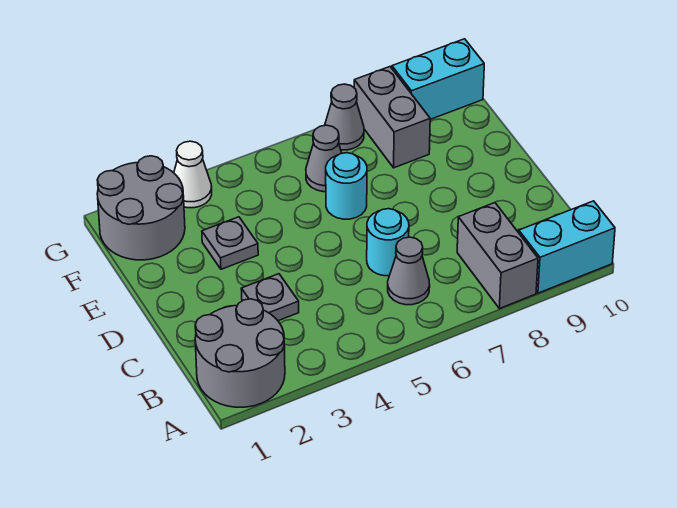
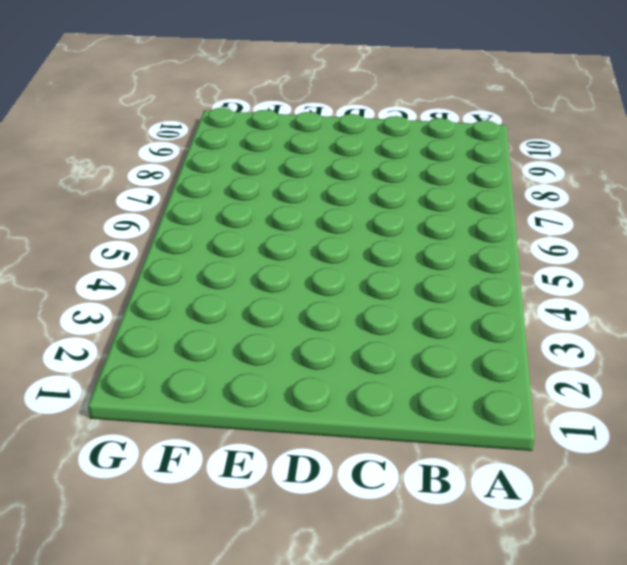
none -> grey 2x2 round brick [195,299,285,407]
none -> grey 1x2 brick [457,203,538,309]
none -> cyan 1x2 brick [519,201,615,293]

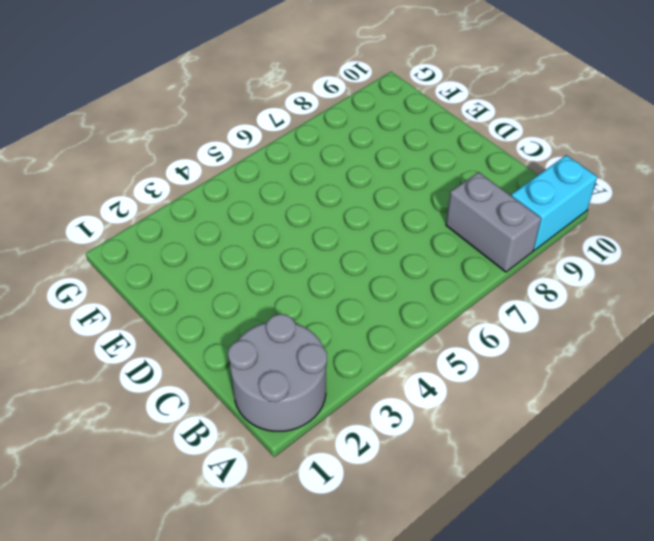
none -> grey 1x1 cone [388,237,430,305]
none -> grey 1x1 plate [241,274,299,321]
none -> cyan 1x1 round brick [367,209,409,276]

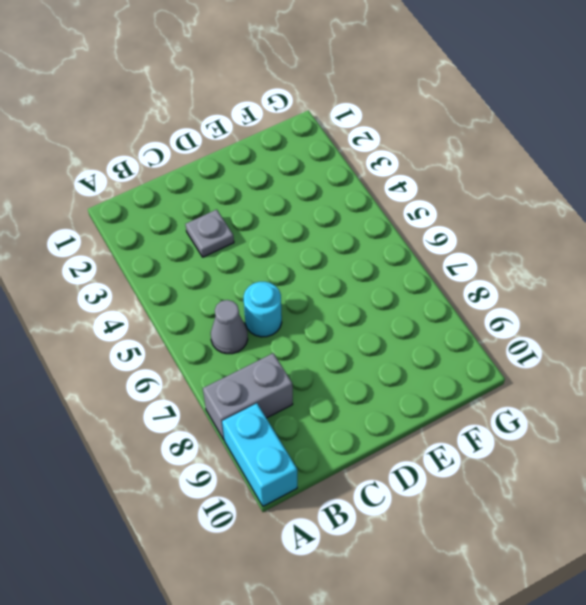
none -> grey 2x2 round brick [195,299,285,407]
none -> grey 1x1 plate [202,217,258,269]
none -> cyan 1x1 round brick [326,153,367,219]

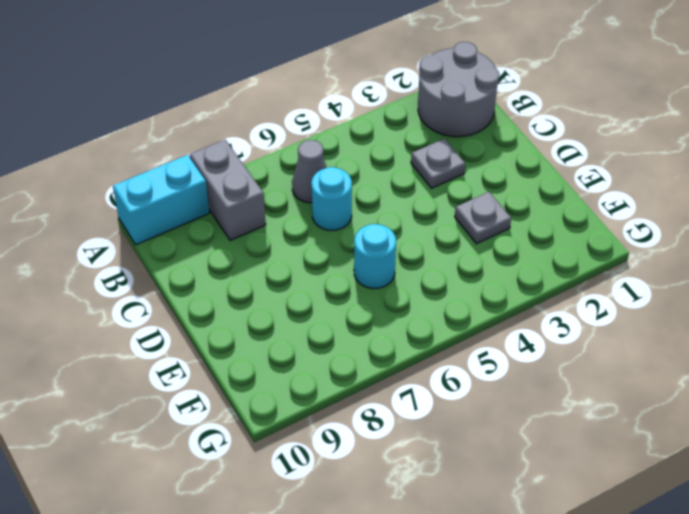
none -> grey 2x2 round brick [97,156,185,260]
none -> grey 1x1 cone [306,125,342,192]
none -> grey 1x2 brick [354,67,430,168]

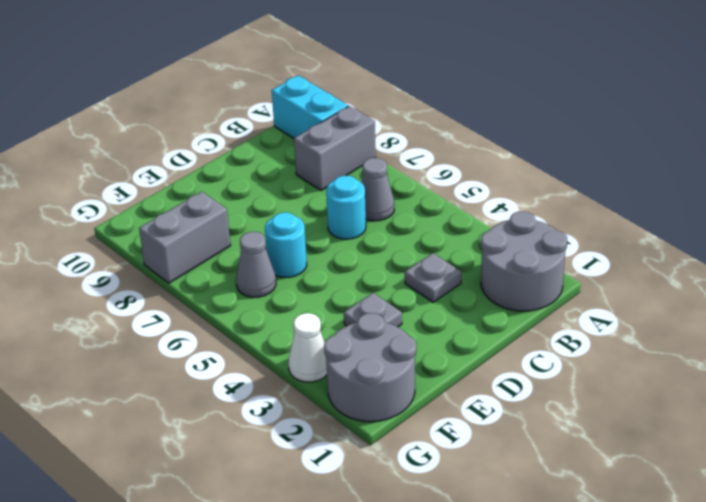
none -> grey 1x1 cone [325,84,364,150]
none -> cyan 1x2 brick [392,39,484,119]

